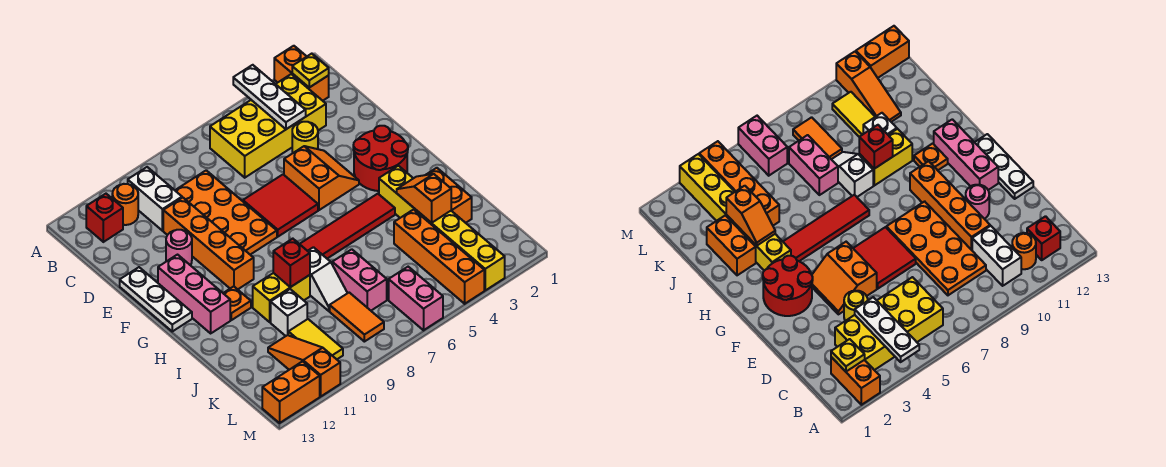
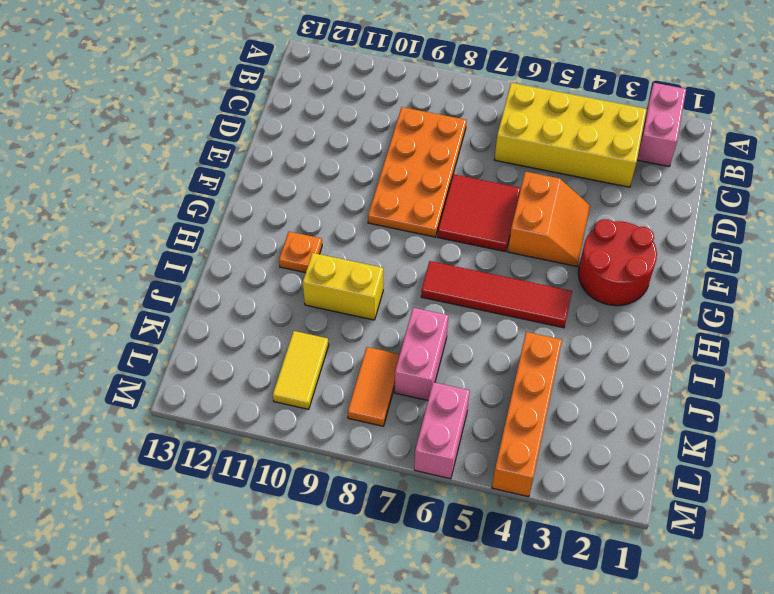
pink 1x2 brick [637,83,686,166] -> orange 1x2 brick [274,46,329,101]
none -> white 1x2 brick [128,167,182,231]
none -> orange 1x1 round brick [112,184,138,225]
none -> red 1x1 brick [86,194,123,242]
none -> yellow 1x1 round brick [292,122,318,153]

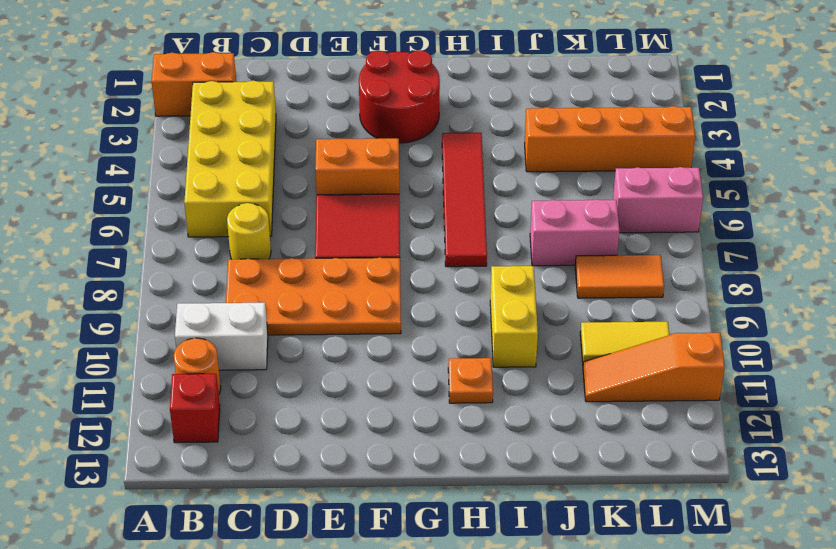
yellow 1x1 round brick [227,203,271,259] -> yellow 1x1 round brick moved to [292,122,318,153]
none -> orange 1x4 brick [163,198,254,289]
none -> pink 1x1 round brick [166,230,192,265]
none -> white 1x3 plate [120,267,192,331]
none -> pink 1x3 brick [158,255,230,333]

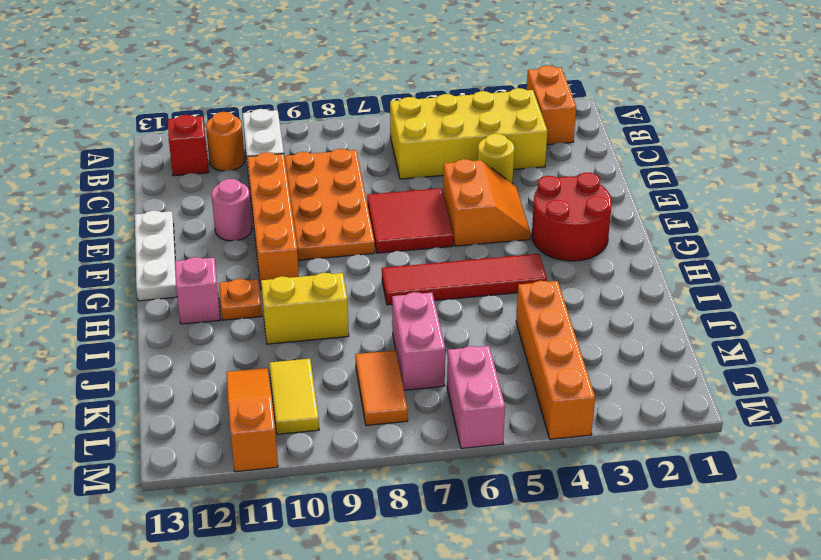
pink 1x1 brick [175,257,220,324] -> pink 1x3 brick [158,255,230,333]
none -> yellow 1x6 brick [379,166,505,290]
none -> orange 1x2 brick [426,168,472,223]
none -> white 1x2 slope [308,247,347,311]
none -> white 1x1 brick [271,289,307,336]

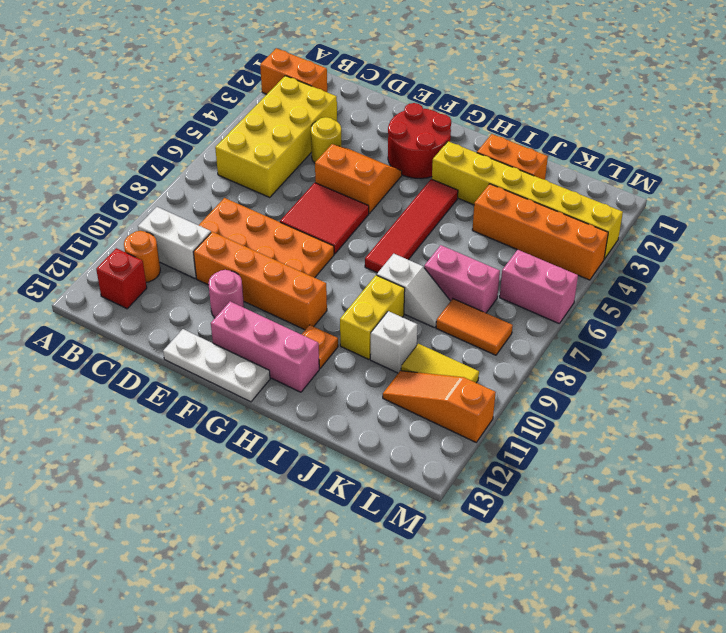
none -> orange 1x2 brick [262,361,320,423]
none -> white 1x3 plate [233,65,306,129]
none -> yellow 1x1 plate [292,54,329,87]
none -> orange 1x2 slope [397,174,451,223]

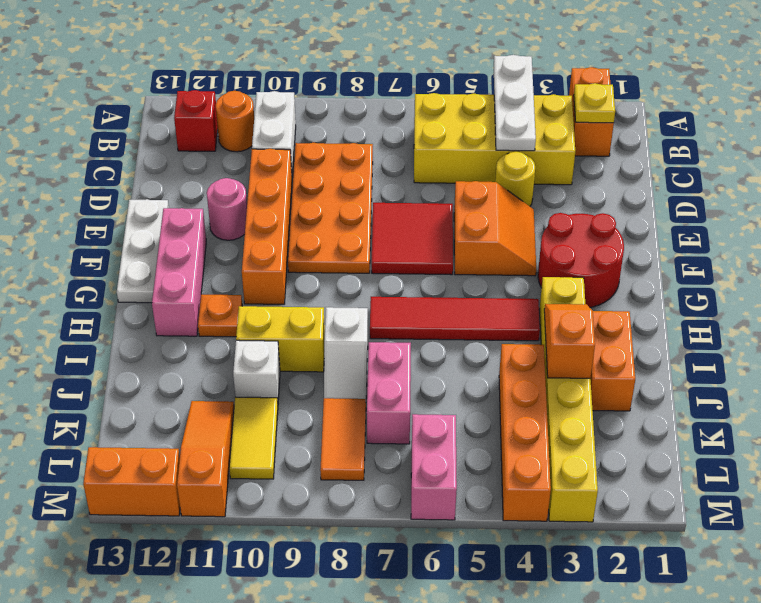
none -> red 1x1 brick [273,239,310,287]

